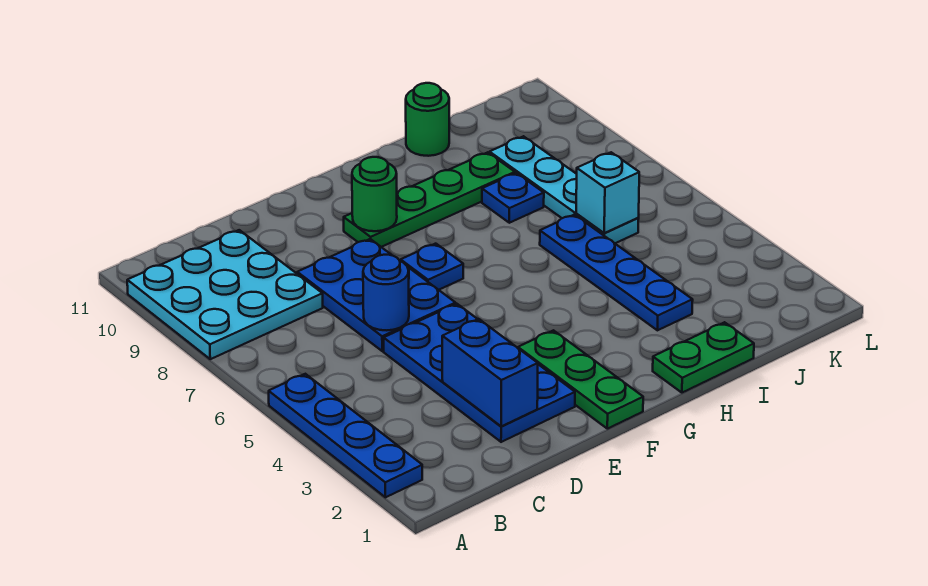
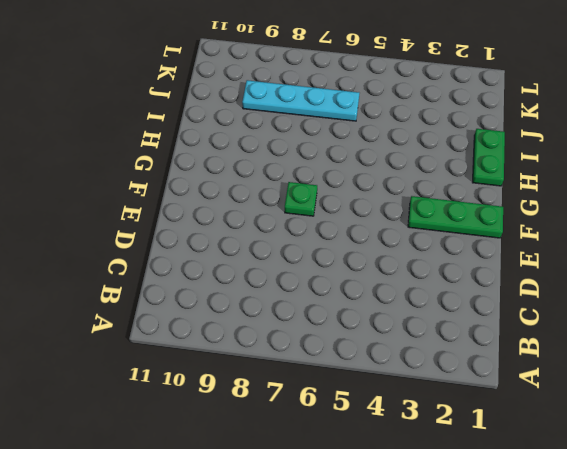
green 1x1 plate [285,182,317,216] -> blue 1x1 plate [401,244,463,290]
none -> blue 1x4 plate [269,374,422,497]
none -> cyan 3x3 plate [127,230,323,359]
none -> blue 2x4 plate [384,304,575,442]

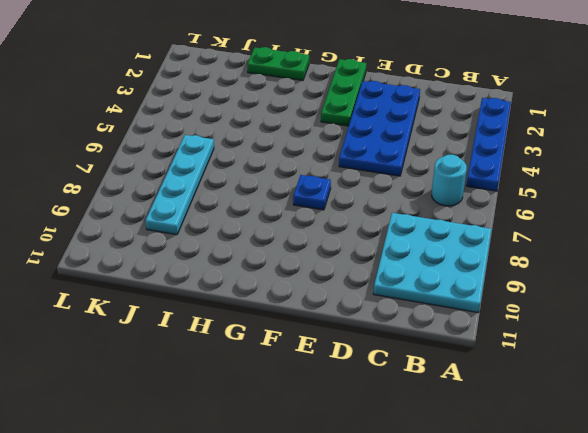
cyan 1x1 round brick [432,155,467,206] -> none
none -> blue 2x3 plate [297,239,456,351]
none -> green 1x4 plate [344,152,515,247]
none -> blue 1x4 plate [540,215,693,330]

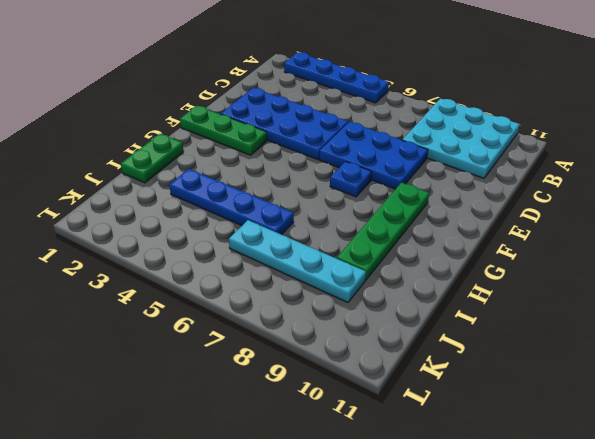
none -> blue 1x1 plate [482,173,544,223]
none -> green 1x1 round brick [406,83,449,156]
none -> blue 1x2 brick [442,319,538,427]

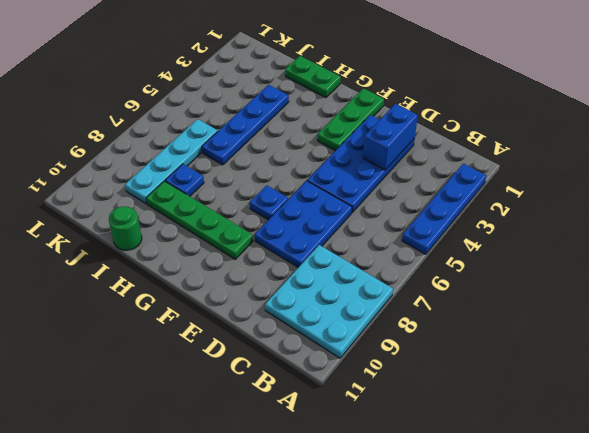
none -> blue 1x1 round brick [363,255,409,330]
none -> green 1x1 round brick [352,157,397,231]
none -> cyan 1x1 brick [576,152,639,233]

